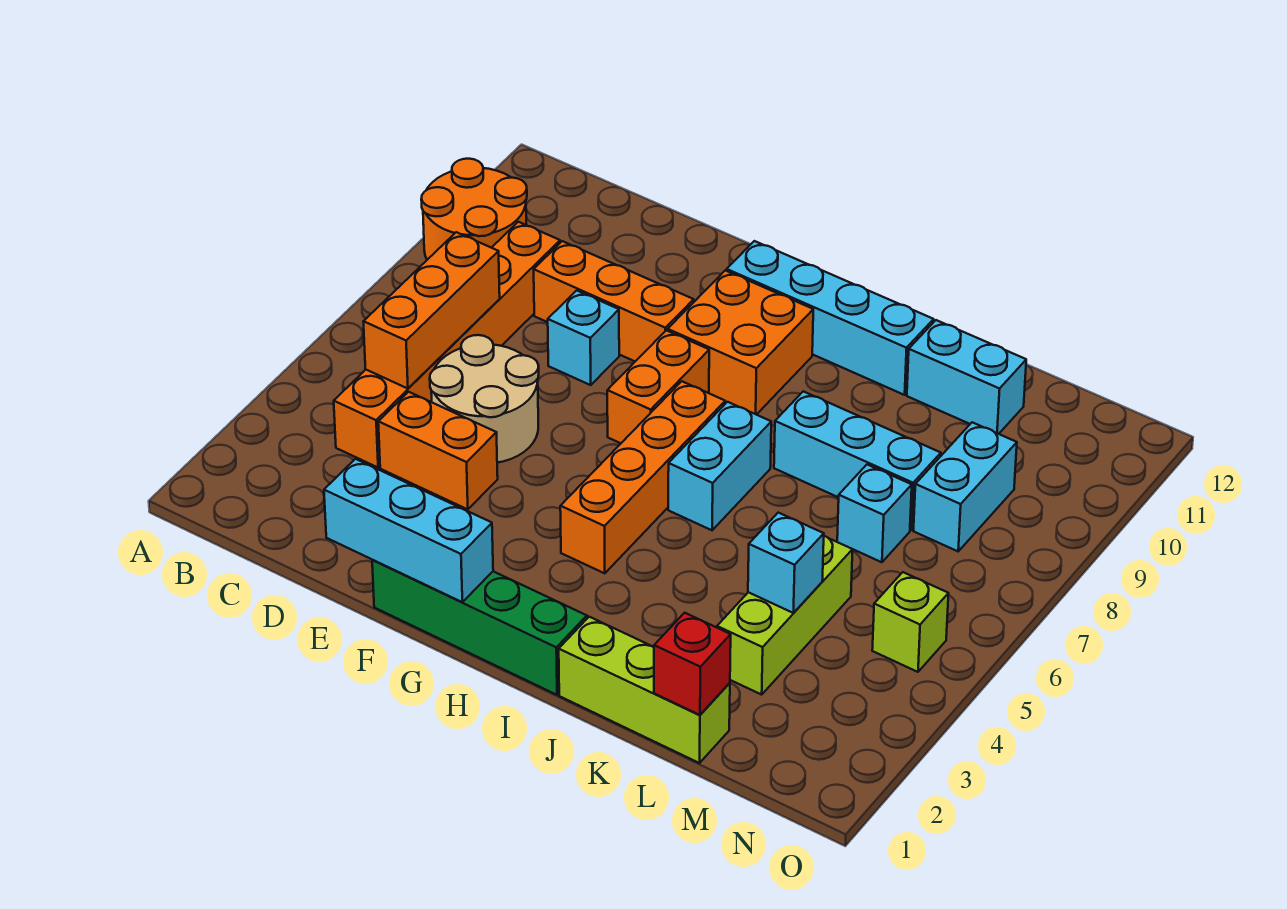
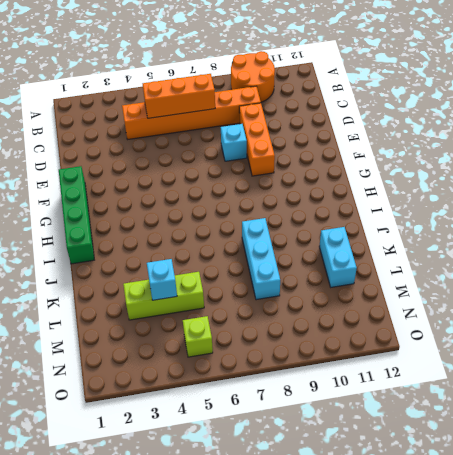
none -> orange 1x2 brick [378,392,498,509]
none -> tan 2x2 round brick [430,335,539,463]
none -> orange 1x2 brick [607,330,709,443]

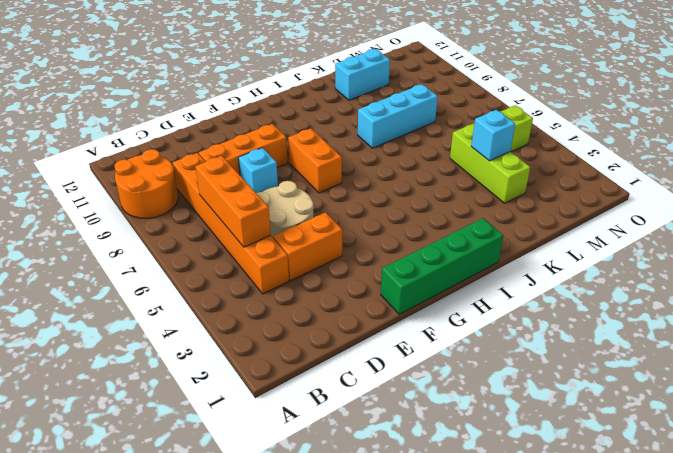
none -> orange 2x2 brick [668,270,813,415]
none -> cyan 1x4 brick [727,241,934,395]
none -> orange 1x4 brick [560,381,725,573]

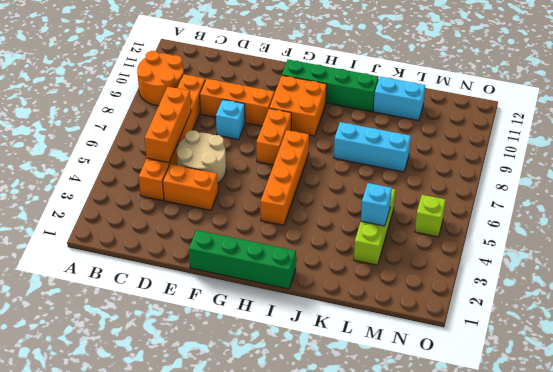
green 1x4 brick [282,60,379,112] -> cyan 1x4 brick [727,241,934,395]
none -> cyan 1x2 brick [668,402,771,530]
none -> lime 1x3 brick [559,617,730,763]
none -> cyan 1x1 brick [837,465,912,562]

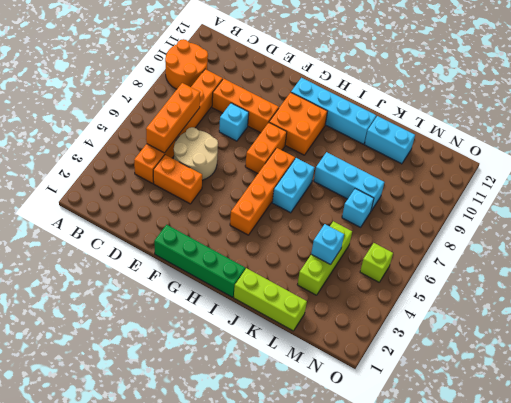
none -> cyan 1x2 brick [913,422,1017,551]
none -> cyan 1x3 brick [324,459,493,602]
none -> red 1x1 brick [654,613,731,715]

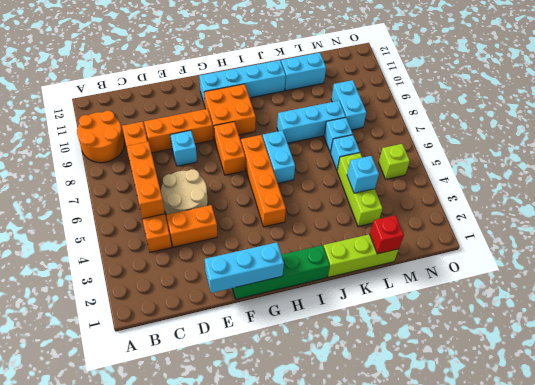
cyan 1x1 brick [330,135,360,170] -> none

